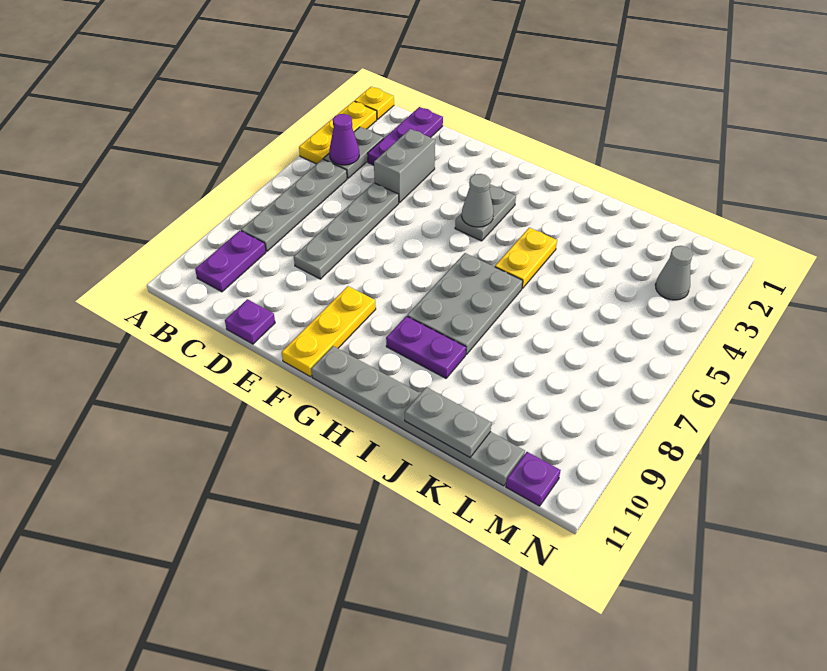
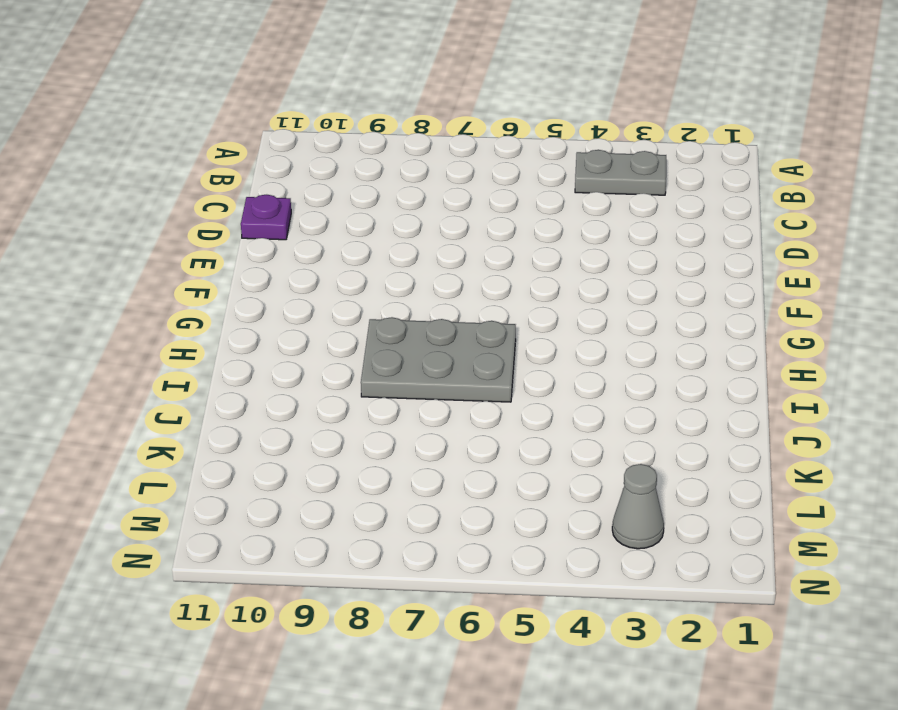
none -> yellow 1x1 plate [355,87,394,119]
none -> yellow 1x3 plate [299,101,377,164]
none -> grey 1x4 plate [241,159,347,251]

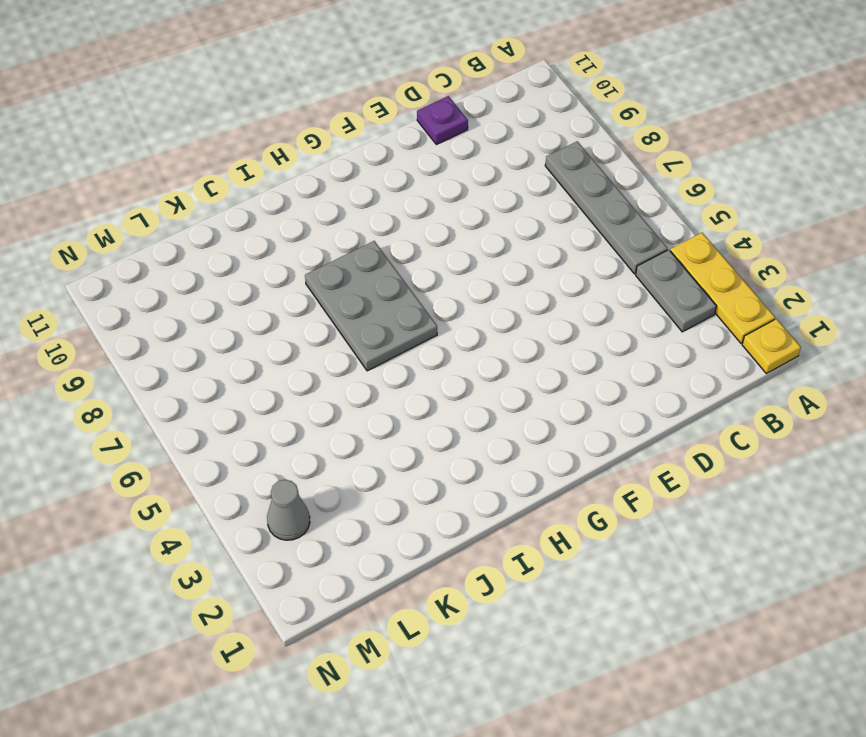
none -> purple 1x2 plate [195,231,266,292]
none -> purple 1x3 plate [367,107,443,165]
none -> grey 1x2 brick [374,129,435,203]

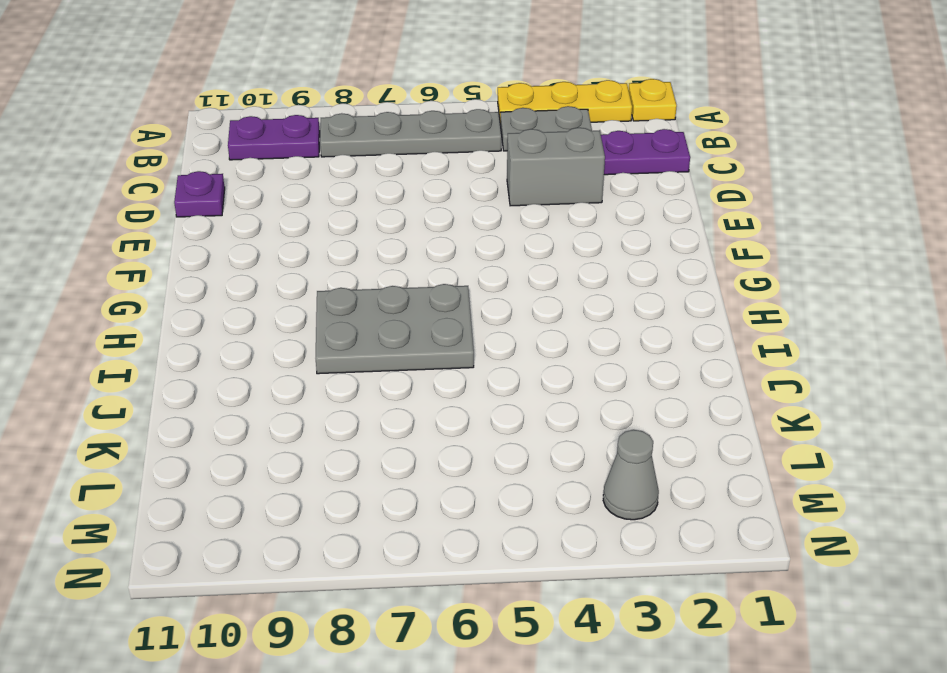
none -> grey 1x4 plate [294,183,399,279]
none -> yellow 1x3 plate [282,286,376,377]
none -> grey 1x2 plate [455,184,516,241]

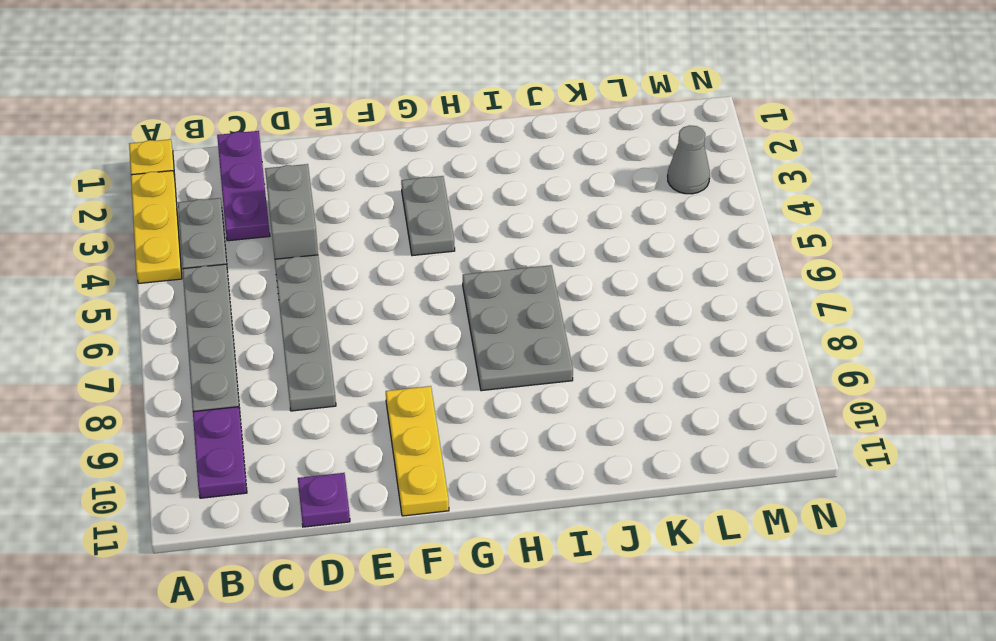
none -> grey 1x6 plate [311,346,525,486]
none -> purple 1x2 plate [386,316,466,378]
none -> yellow 1x2 plate [495,228,557,289]

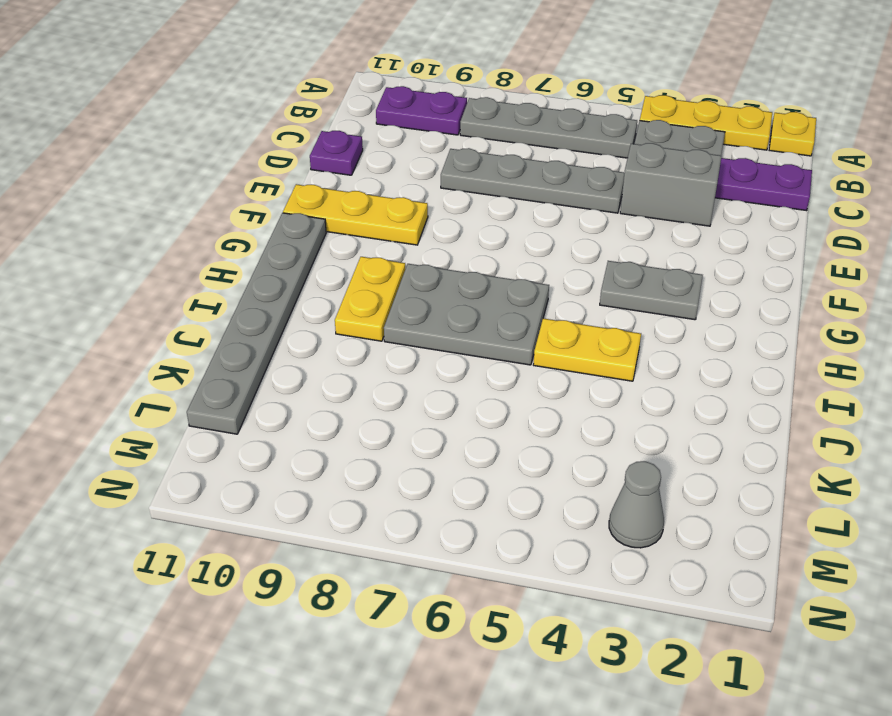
yellow 1x2 plate [335,257,405,341] -> purple 1x2 plate [386,316,466,378]
none -> purple 1x1 plate [506,452,561,506]
none -> purple 1x1 cone [329,114,359,165]
none -> grey 1x1 cone [462,174,494,227]

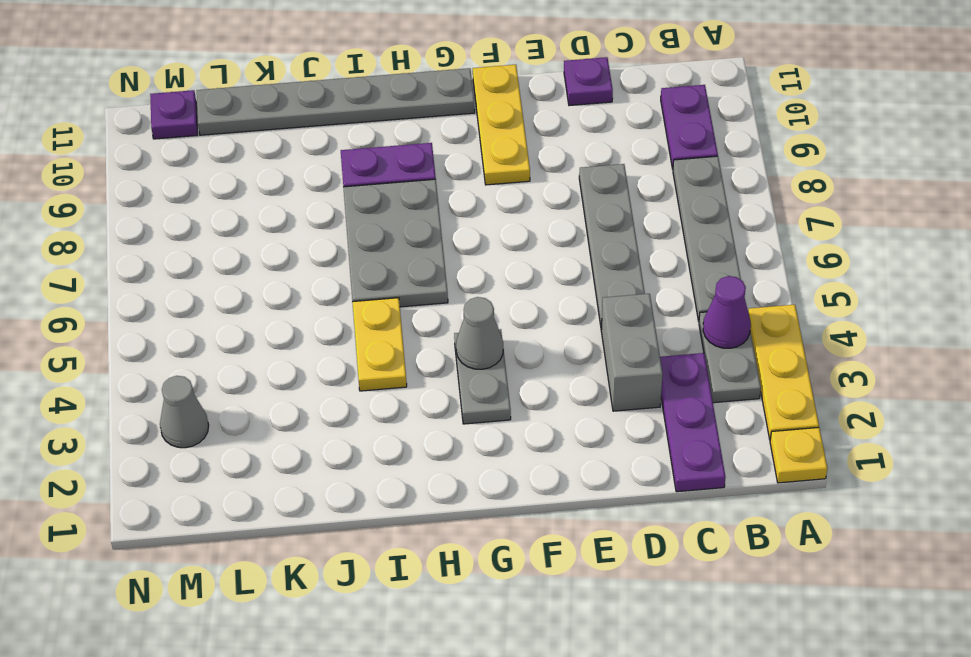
none -> grey 1x2 plate [405,387,491,457]

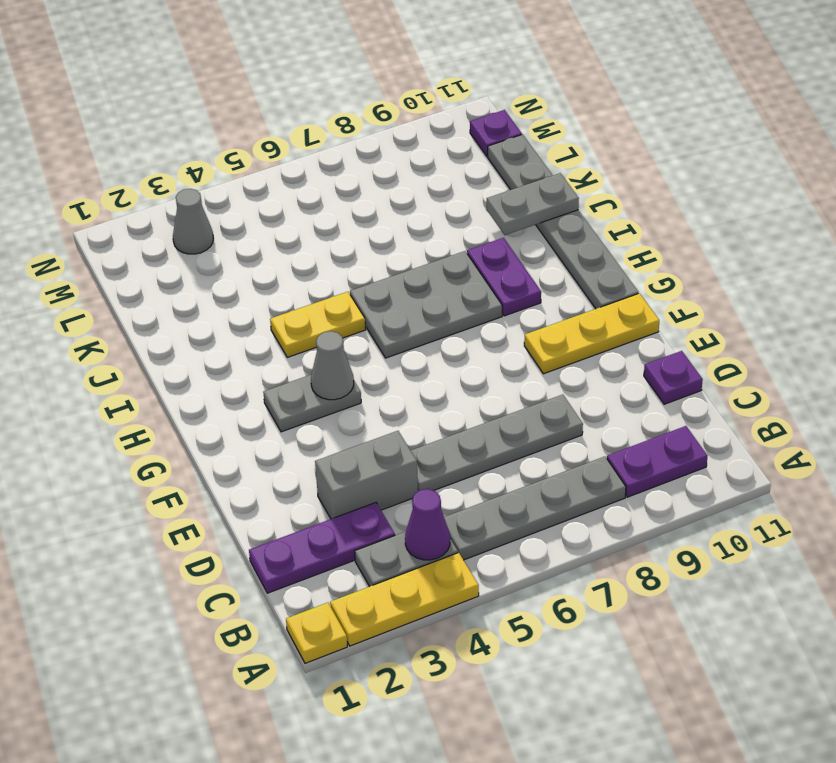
grey 1x2 plate [487,173,579,235] -> grey 1x2 plate turned to [405,387,491,457]

